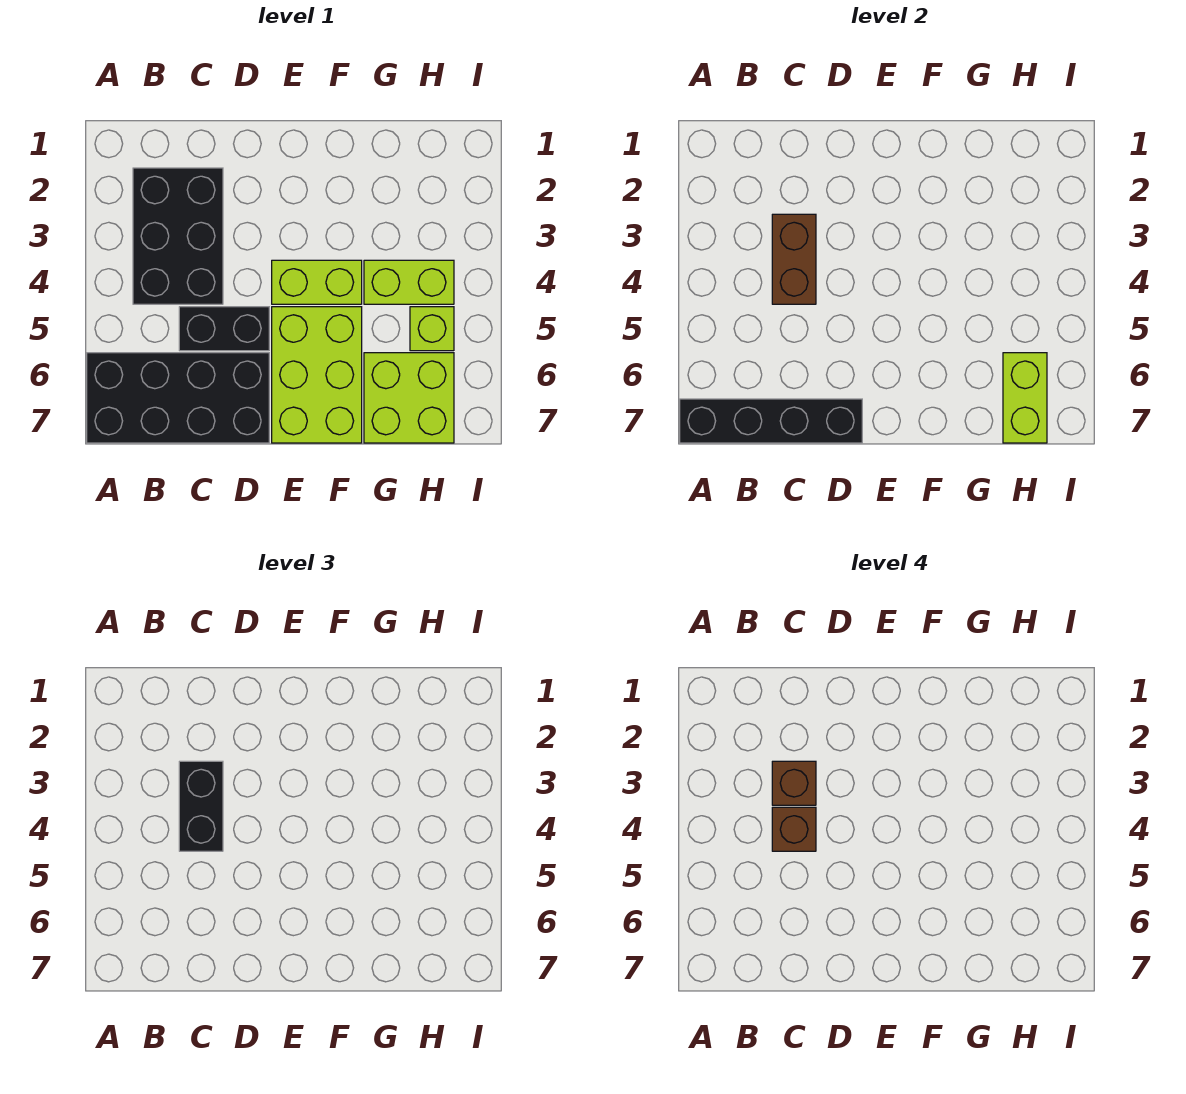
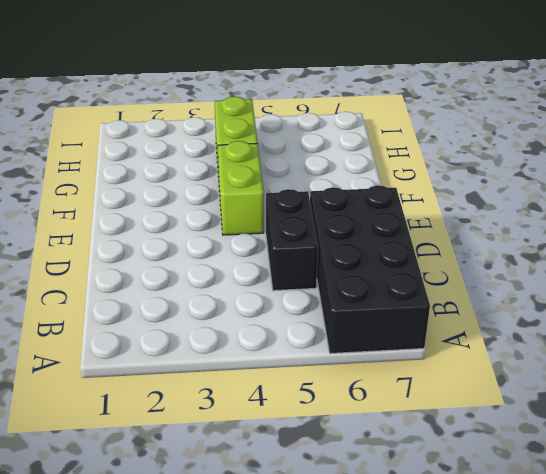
none -> black 2x3 brick [133,168,223,304]
none -> lime 2x3 brick [272,307,362,443]
none -> lime 2x2 brick [364,353,454,443]

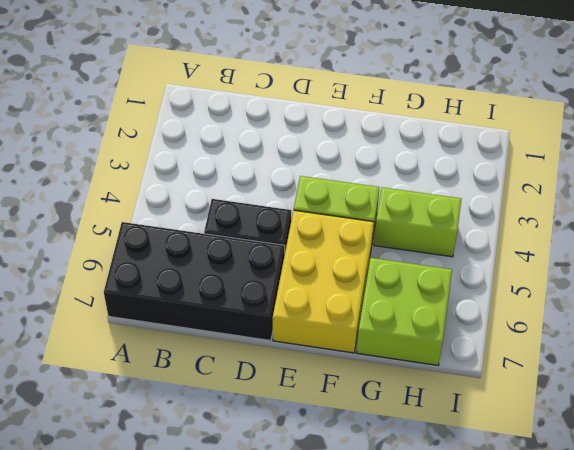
yellow 2x3 brick [273,210,374,353] -> lime 2x3 brick [272,307,362,443]
none -> black 2x3 brick [133,168,223,304]
none -> lime 1x1 brick [410,307,454,351]
none -> black 1x4 brick [680,399,862,443]

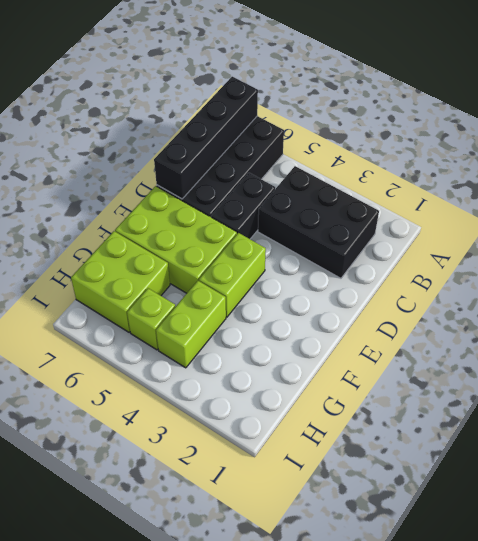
none -> brown 1x2 brick [772,214,816,304]
none -> lime 1x2 brick [1003,353,1047,443]
none -> black 1x2 brick [179,761,223,851]

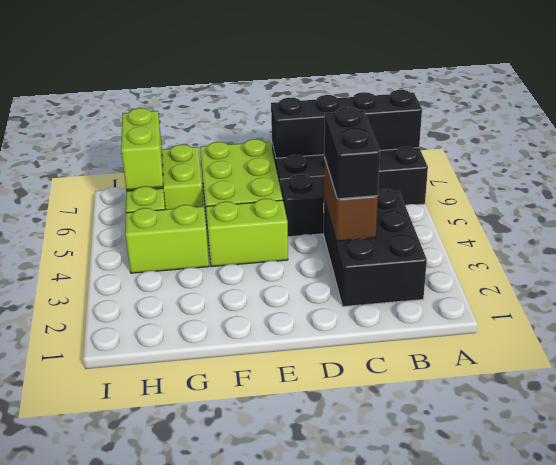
none -> brown 1x1 brick [772,761,816,805]
none -> brown 1x1 brick [772,807,816,851]

